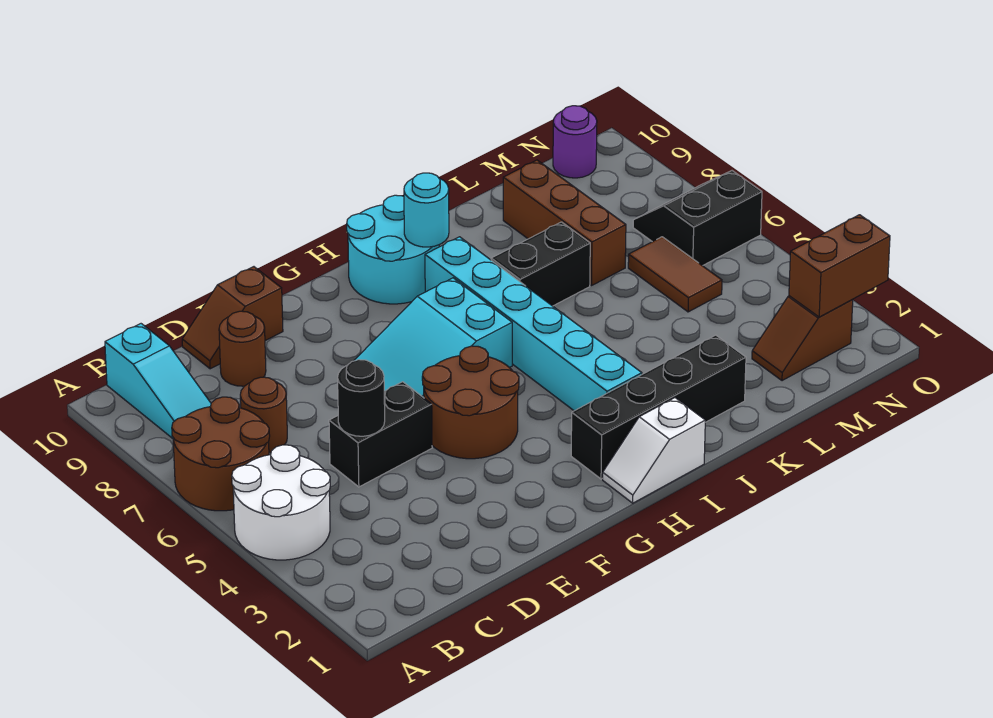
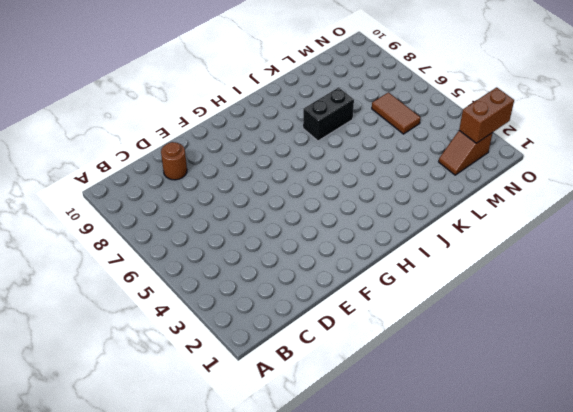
none -> white 2x2 round brick [232,445,330,560]
none -> brown 2x2 round brick [172,397,270,511]
none -> cyan 1x3 slope [105,324,211,438]

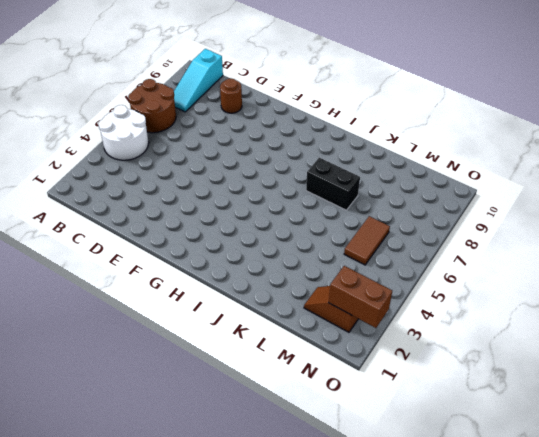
none -> brown 1x1 round brick [240,377,287,452]
none -> black 1x2 brick [329,382,432,487]
none -> brown 1x2 slope [182,267,283,369]

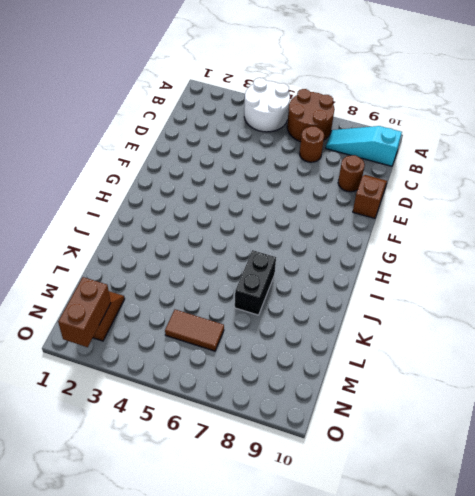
none -> black 1x2 brick [329,382,432,487]
none -> brown 2x2 round brick [422,346,519,459]
none -> cyan 2x3 slope [354,278,512,398]

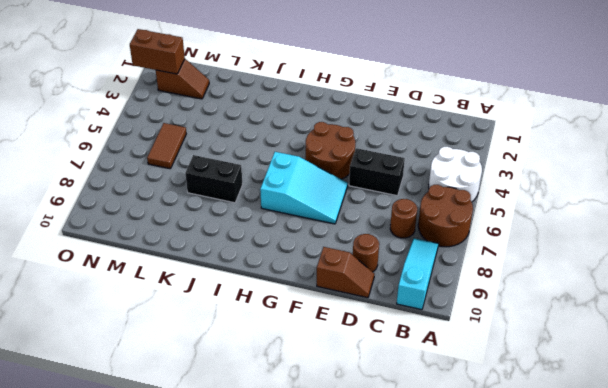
none -> white 1x2 slope [603,398,705,503]
none -> black 1x4 brick [571,335,746,479]
none -> cyan 2x2 round brick [347,195,439,304]

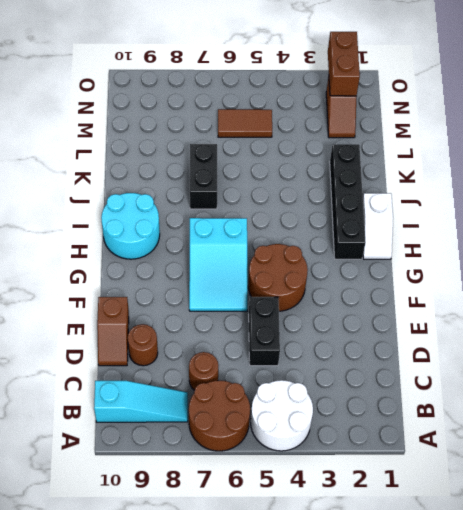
none -> cyan 1x6 brick [425,237,642,411]
none -> brown 1x3 brick [503,160,626,286]
none -> black 2x2 slope [633,171,762,266]

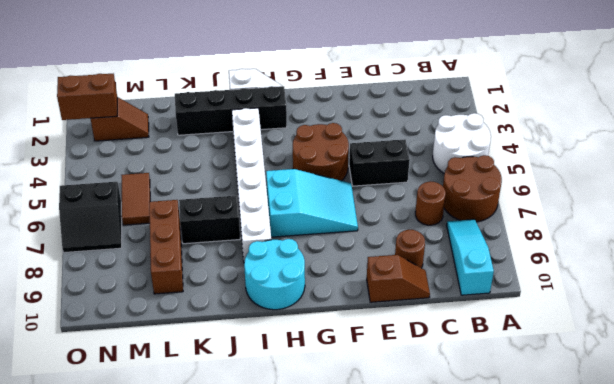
white 1x6 brick [232,108,271,262] -> cyan 1x6 brick [425,237,642,411]
none -> purple 1x1 round brick [553,106,597,178]
none -> black 1x1 round brick [338,360,385,436]
none -> cyan 1x1 round brick [404,173,449,247]

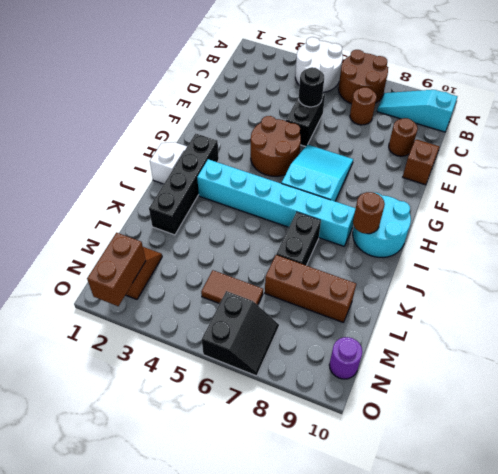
brown 1x1 round brick [353,192,385,234] -> cyan 1x1 round brick [404,173,449,247]

